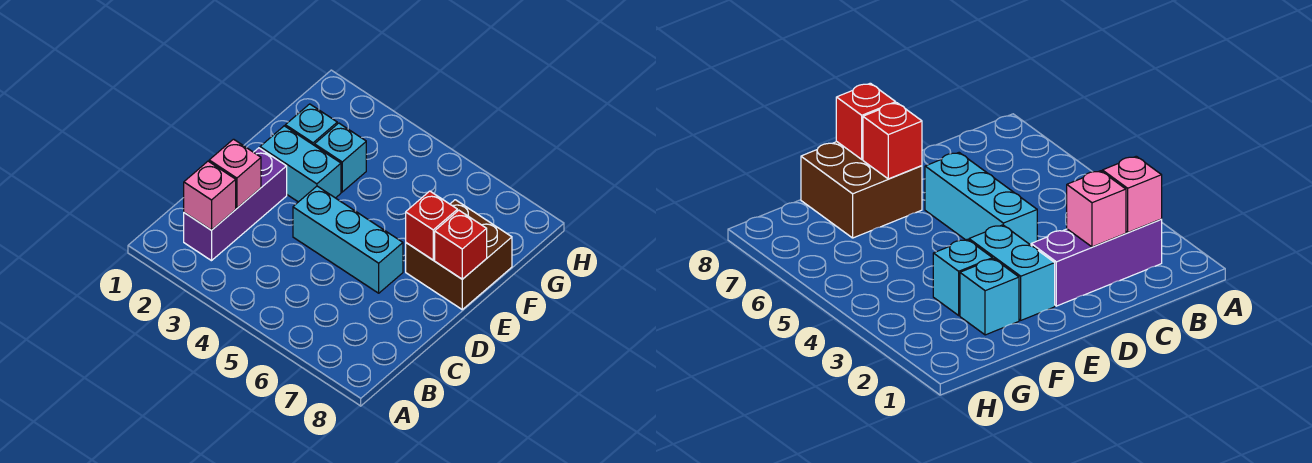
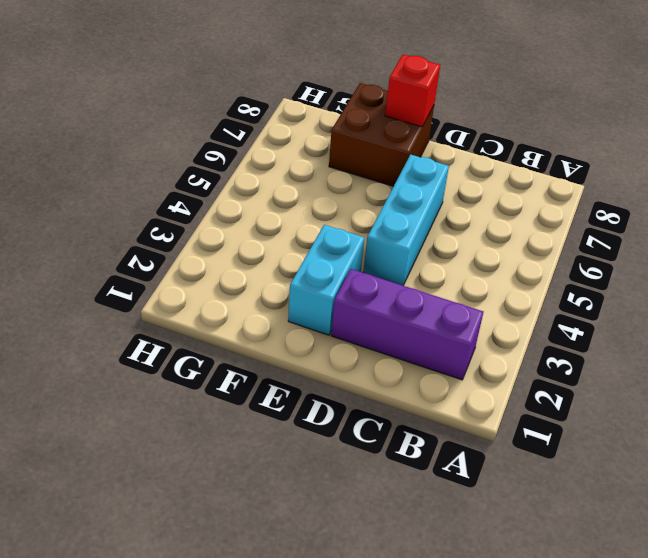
none -> cyan 1x1 brick [285,104,337,146]
none -> cyan 1x1 brick [315,123,366,192]

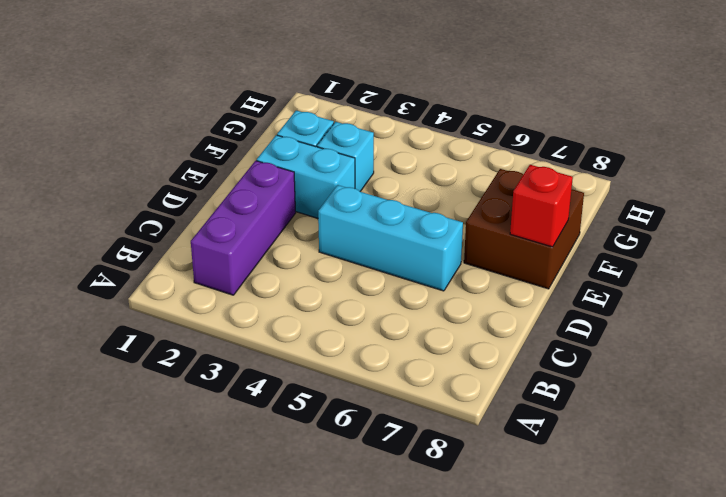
none -> pink 1x1 brick [184,161,236,230]
none -> pink 1x1 brick [209,139,261,208]

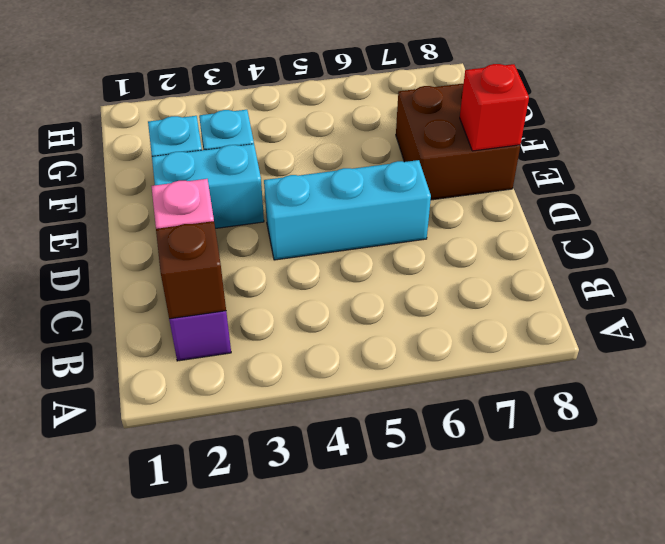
brown 1x1 brick [156,221,226,319] -> pink 1x1 brick [184,161,236,230]
none -> red 1x1 brick [406,191,457,260]

